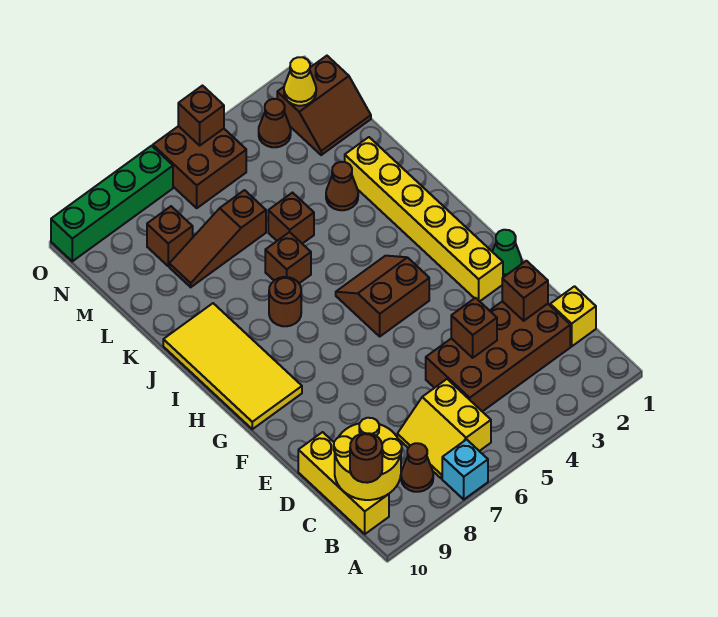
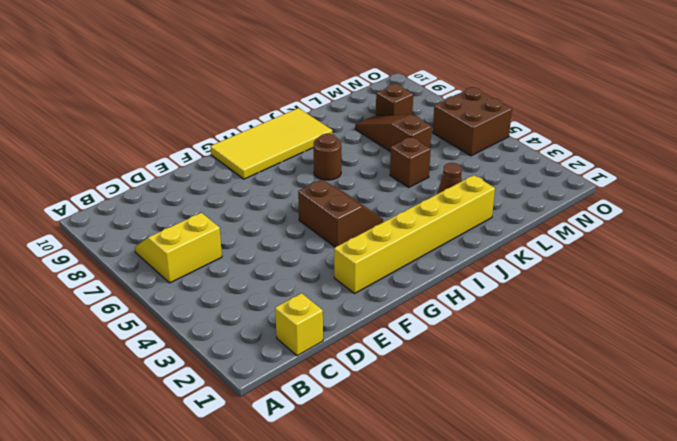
none -> cyan 1x1 brick [442,439,488,499]
none -> brown 1x1 cone [401,443,433,492]
none -> yellow 1x3 brick [298,432,389,534]

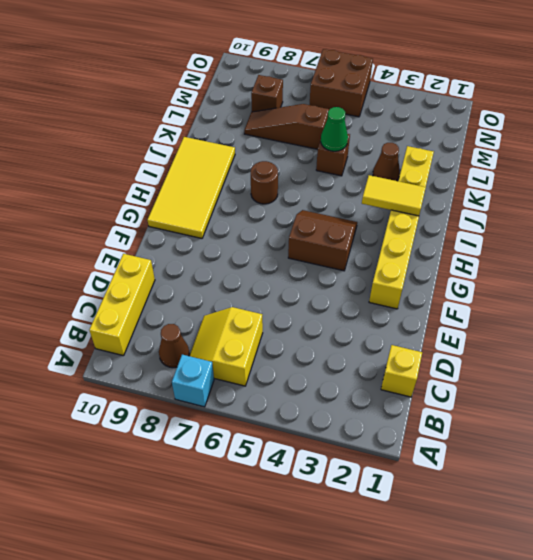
yellow 1x2 tile [362,175,426,216] -> none
green 1x1 cone [321,107,348,151] -> green 1x1 cone moved to [492,230,522,277]
none -> brown 2x4 brick [426,301,570,412]
none -> brown 1x1 brick [265,232,311,283]
none -> brown 2x2 slope [277,56,371,155]

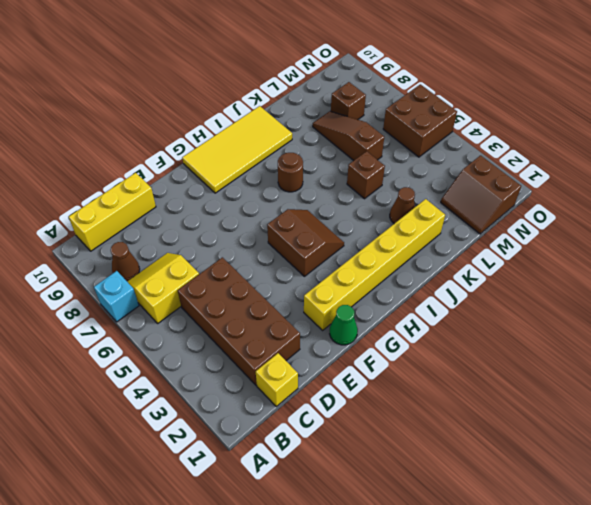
none -> brown 1x1 brick [265,232,311,283]
none -> brown 1x1 cone [259,99,291,147]
none -> green 1x4 brick [51,146,173,261]

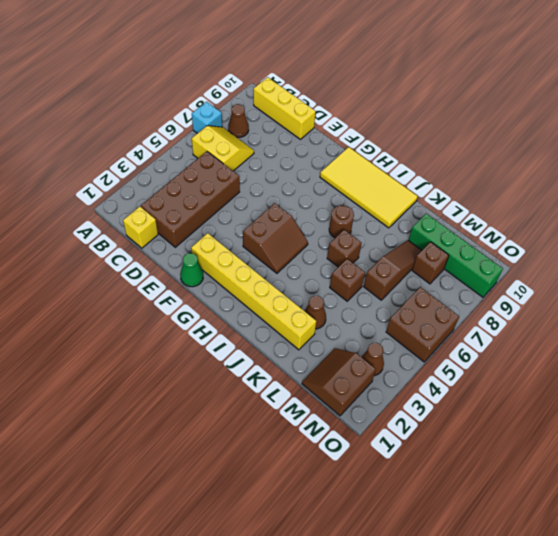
green 1x4 brick [408,214,503,297] -> green 1x4 brick turned to [51,146,173,261]
none -> yellow 2x2 round brick [334,418,402,500]
none -> brown 1x1 brick [502,261,548,321]
none -> brown 1x1 brick [451,298,497,358]

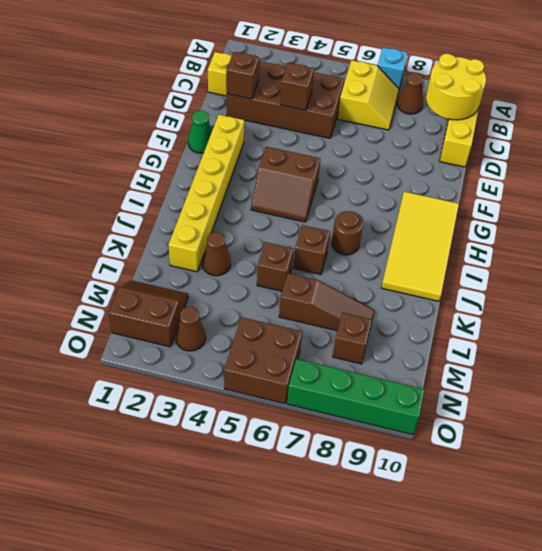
none -> yellow 1x1 cone [284,57,316,106]
none -> brown 1x1 brick [178,86,224,145]
none -> brown 1x1 round brick [350,433,382,483]

